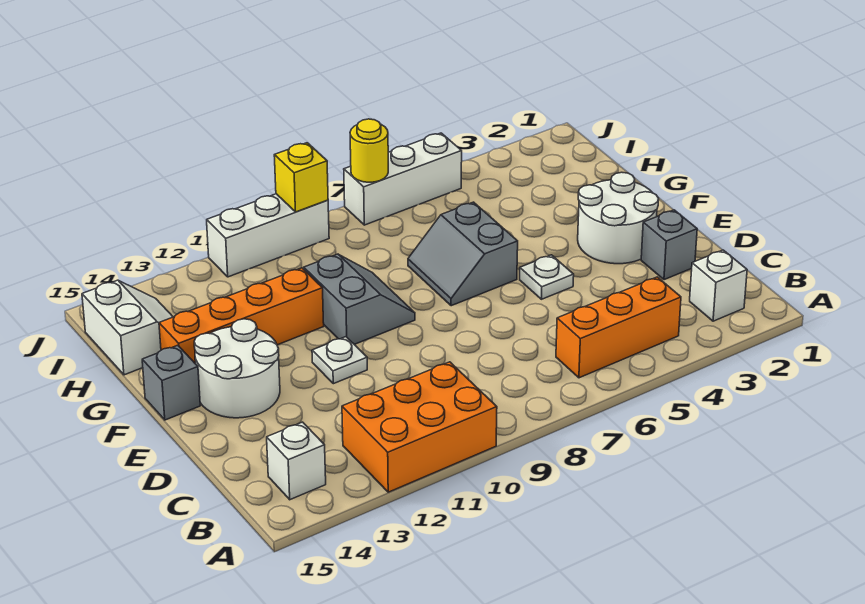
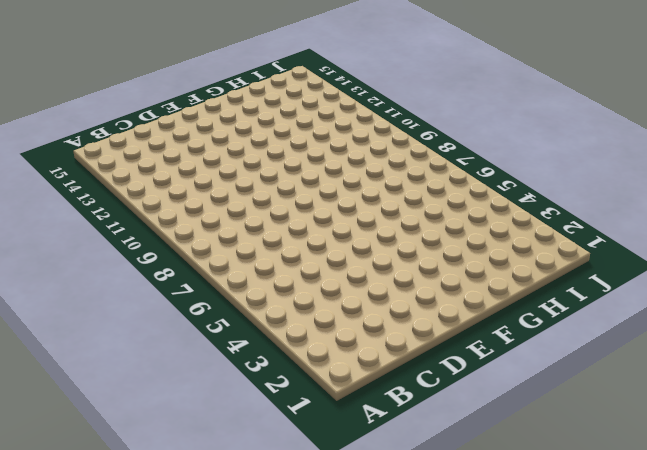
none -> orange 2x3 brick [342,362,497,492]
none -> white 1x1 brick [690,250,747,321]
none -> orange 1x3 brick [556,277,681,378]

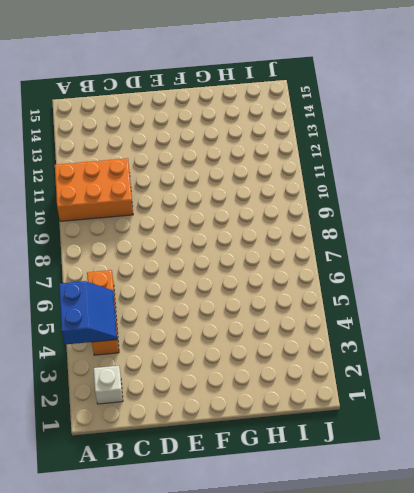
blue 2x2 slope [59,281,117,345] -> none
orange 2x3 brick [55,158,133,221] -> orange 2x3 brick turned to [342,362,497,492]
none -> white 1x1 brick [267,422,326,500]
none -> grey 1x1 brick [641,210,697,280]
none -> white 2x2 round brick [578,172,659,264]

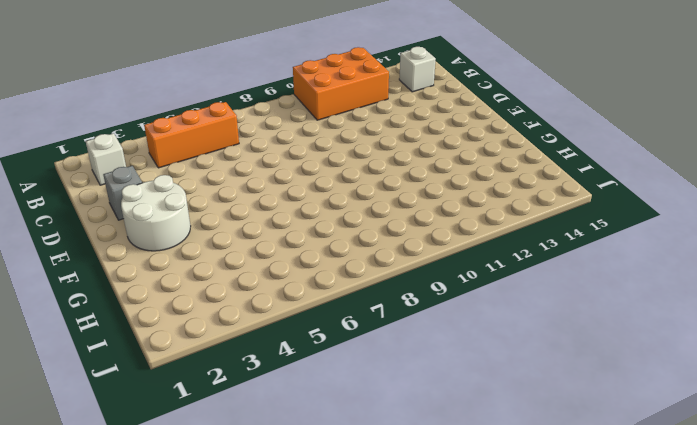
none -> white 1x1 plate [520,255,574,299]
none -> white 1x1 plate [312,337,367,384]
none -> white 2x2 round brick [194,319,280,418]

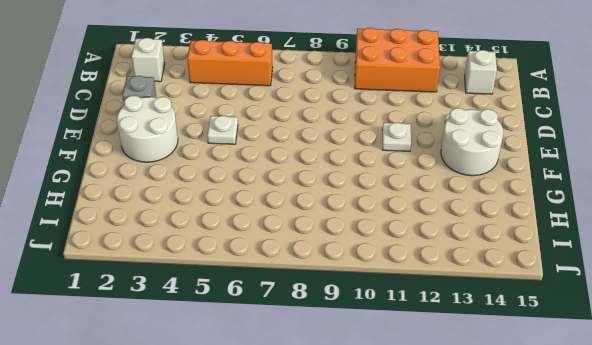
none -> grey 2x2 slope [408,202,518,306]
none -> grey 2x2 slope [304,254,415,344]
none -> grey 1x1 brick [142,345,200,420]

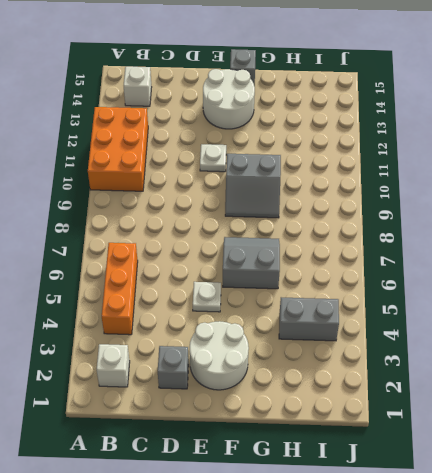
grey 1x2 brick [279,297,339,341] -> none
none -> orange 1x4 brick [159,268,324,363]
none -> white 2x2 slope [82,280,173,375]
none -> white 1x3 brick [344,133,462,225]

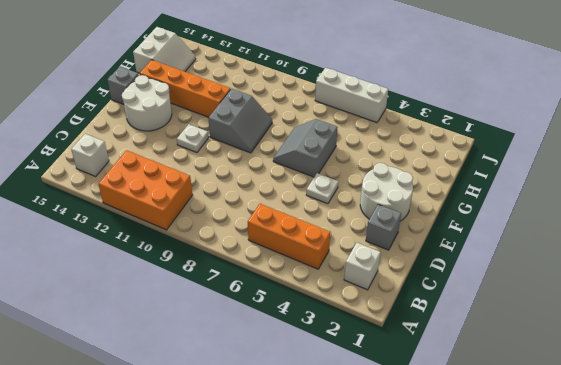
none -> white 1x3 brick [207,194,329,277]
none -> yellow 1x1 round brick [350,119,388,182]
none -> yellow 1x1 brick [274,143,328,212]

